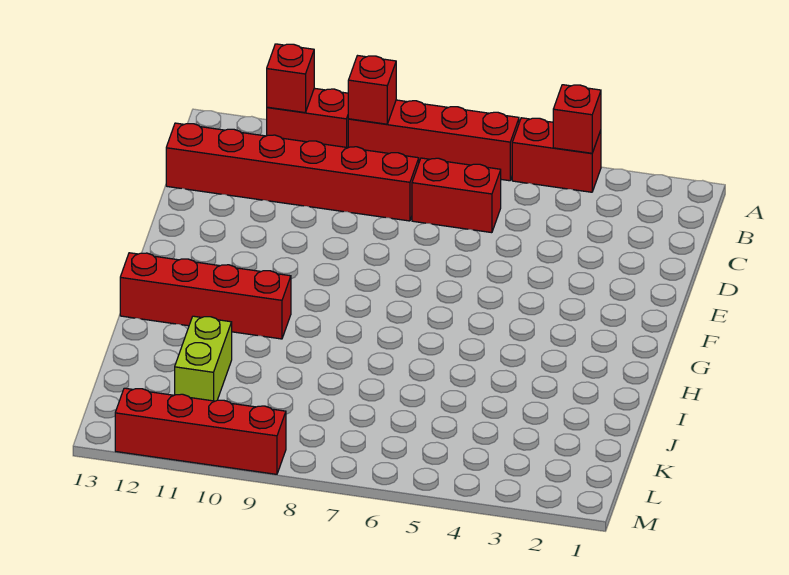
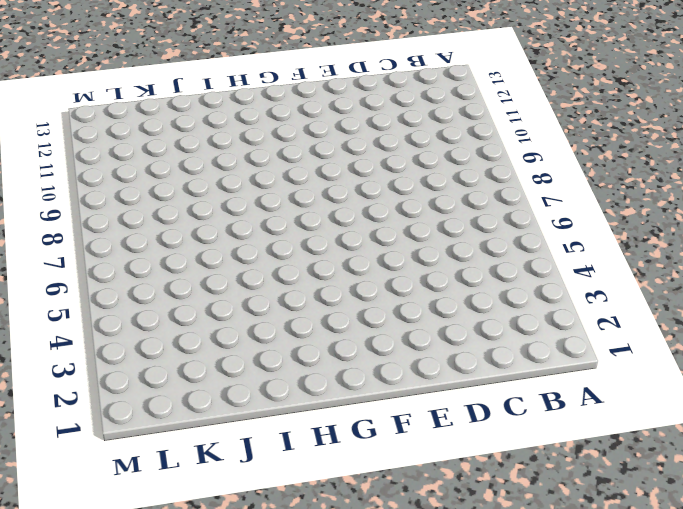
none -> red 1x2 brick [512,118,601,192]
none -> red 1x4 brick [348,100,519,181]

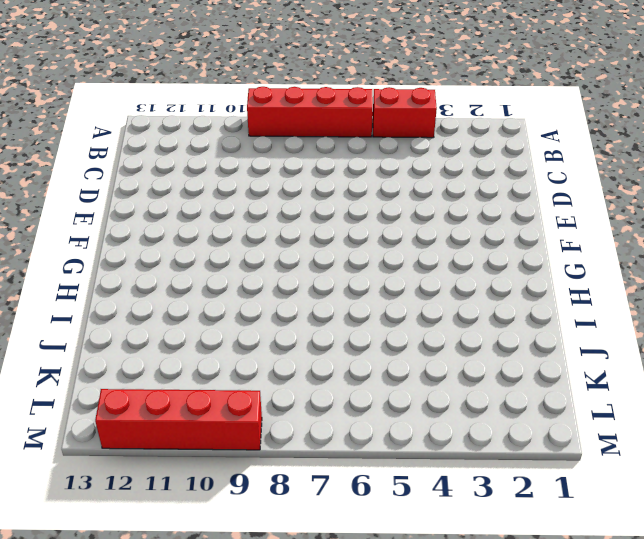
none -> red 1x2 brick [267,88,348,148]
none -> red 1x2 brick [412,158,501,233]

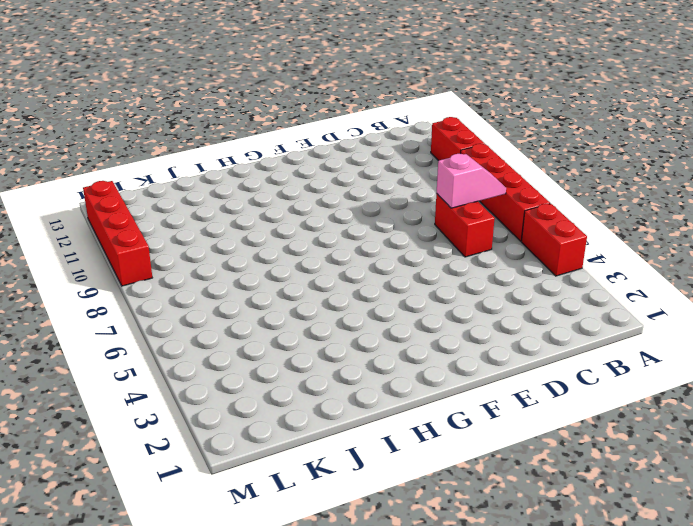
pink 1x2 slope [437,154,506,208] -> none
none -> red 1x6 brick [166,123,419,221]
none -> red 1x4 brick [120,253,291,339]

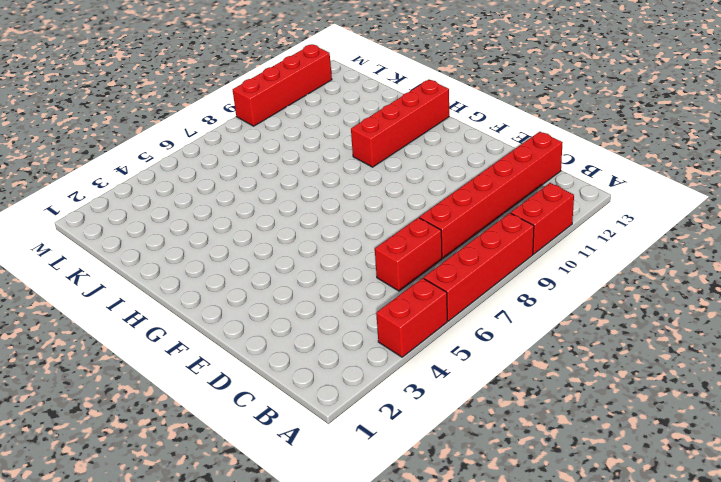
none -> lime 1x2 brick [175,316,232,401]
none -> red 1x1 brick [553,85,601,153]

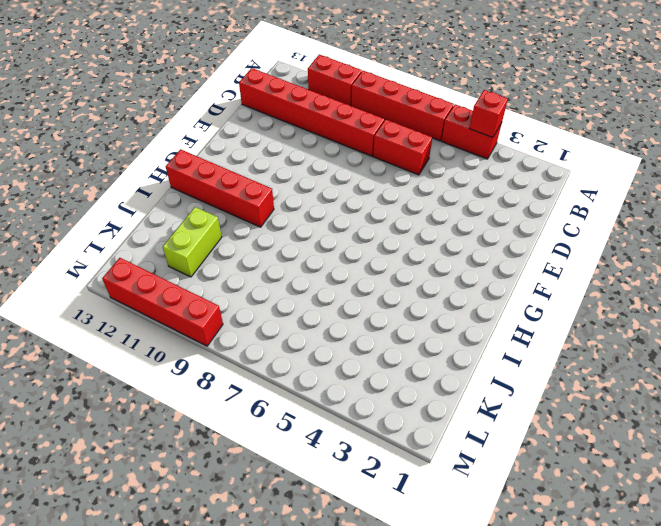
none -> red 1x1 brick [348,56,396,124]
none -> red 1x1 brick [267,44,314,113]

